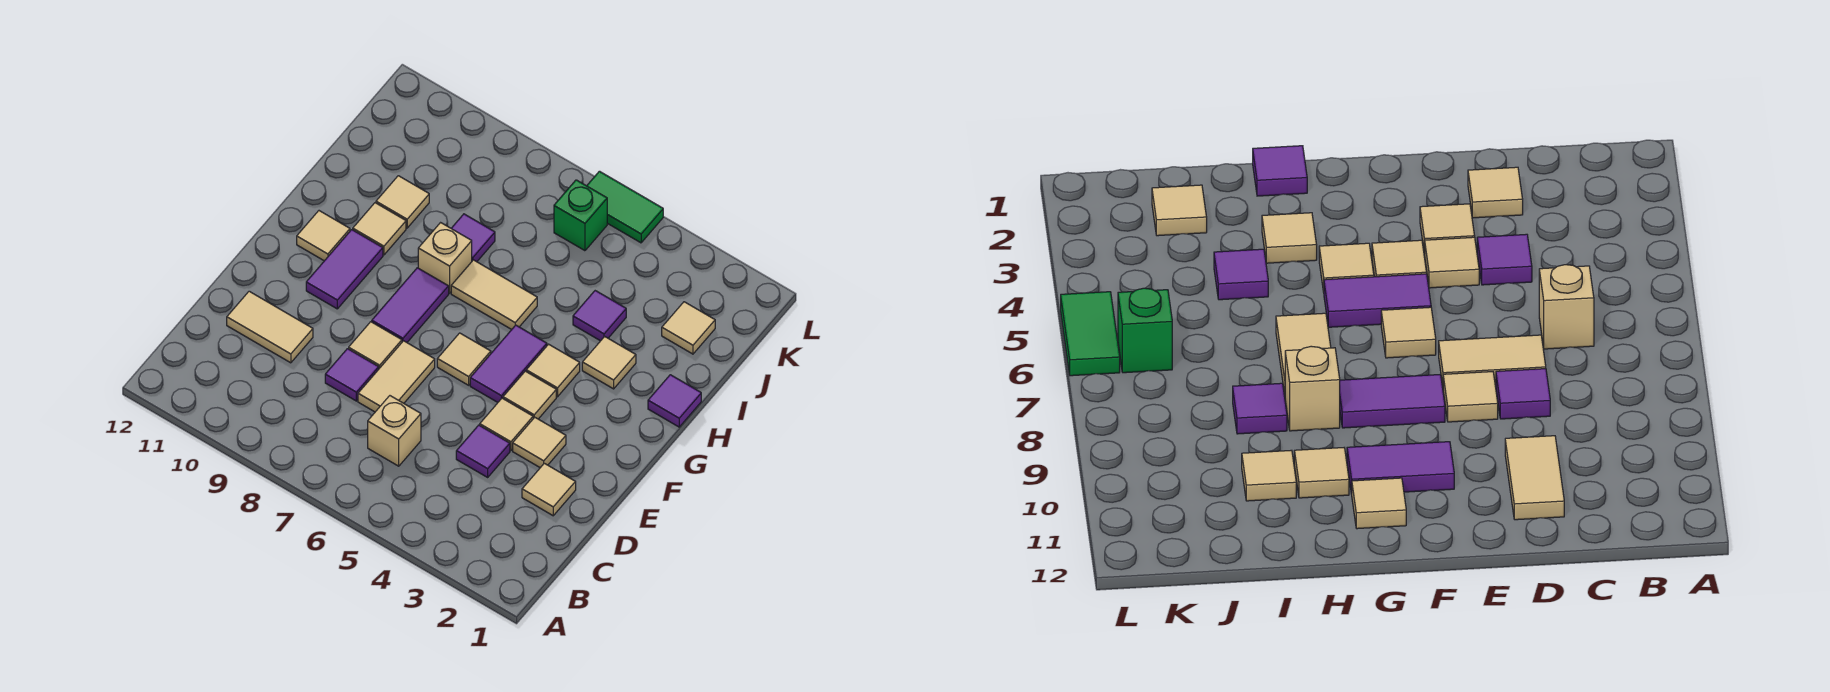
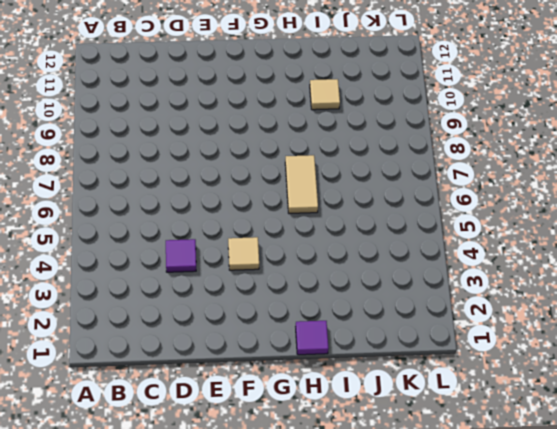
none -> tan 1x1 brick [368,396,421,466]
none -> tan 1x1 tile [522,463,576,516]
none -> tan 1x2 tile [358,341,435,412]

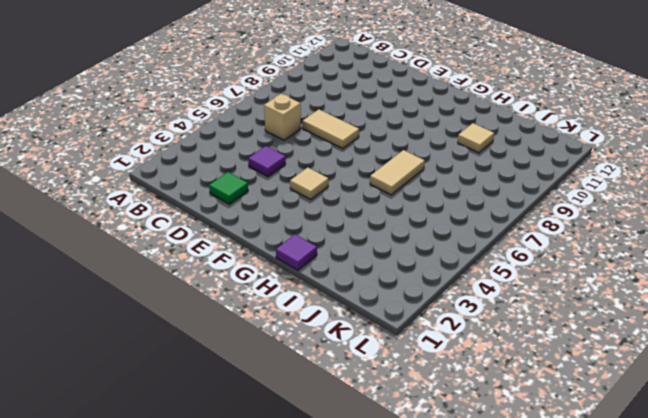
green 1x1 tile [209,172,248,204] -> tan 1x1 tile [522,463,576,516]
none -> purple 1x1 tile [325,349,379,401]
none -> tan 1x2 tile [227,291,313,363]
none -> tan 1x1 tile [513,417,566,468]

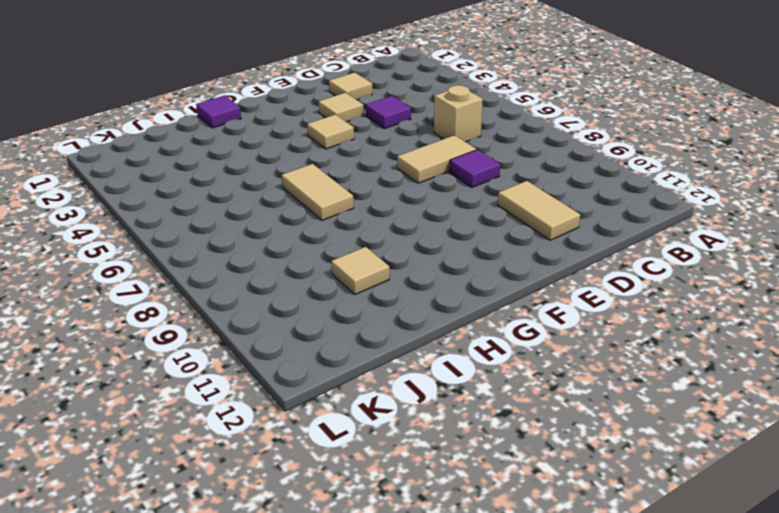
none -> tan 1x1 tile [480,398,533,450]
none -> tan 1x1 tile [349,322,402,368]
none -> purple 1x2 tile [470,325,547,402]

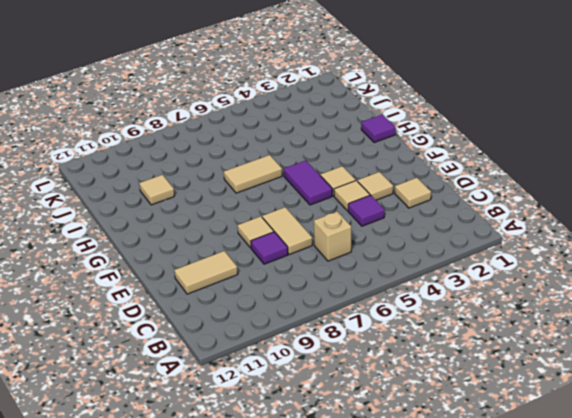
none -> tan 1x1 tile [437,333,491,385]
none -> purple 1x2 tile [372,268,449,342]
none -> purple 1x2 tile [306,230,383,309]

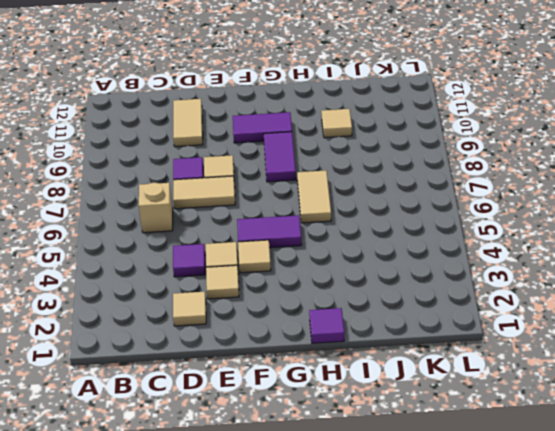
purple 1x2 tile [264,132,296,182] -> purple 1x2 tile turned to [372,268,449,342]
none -> tan 1x1 tile [437,333,491,385]
none -> tan 1x1 tile [526,344,580,397]
none -> tan 1x1 tile [297,211,350,261]

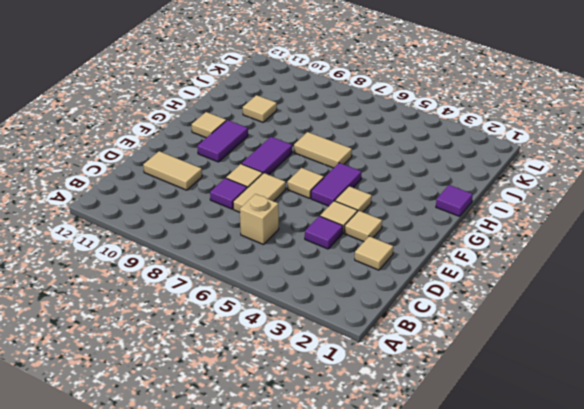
none -> tan 1x1 tile [526,344,580,397]
none -> tan 1x1 tile [582,336,636,389]
none -> tan 1x1 brick [418,223,472,293]

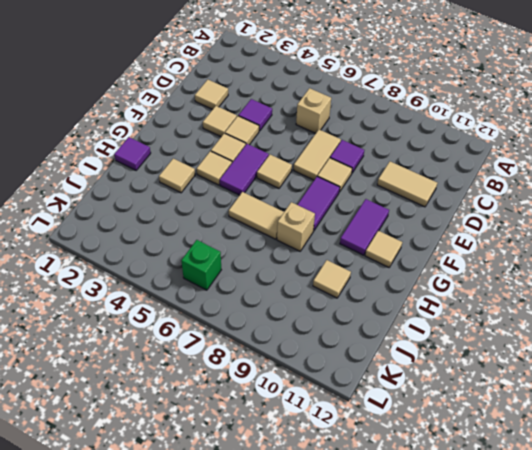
none -> tan 1x1 tile [353,203,406,255]
none -> purple 1x1 tile [573,291,626,341]
none -> purple 1x1 tile [451,214,495,262]

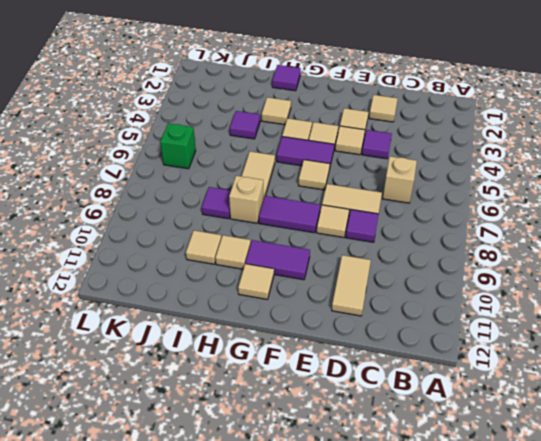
none -> tan 1x1 tile [662,302,715,354]
none -> green 1x2 tile [587,171,663,243]

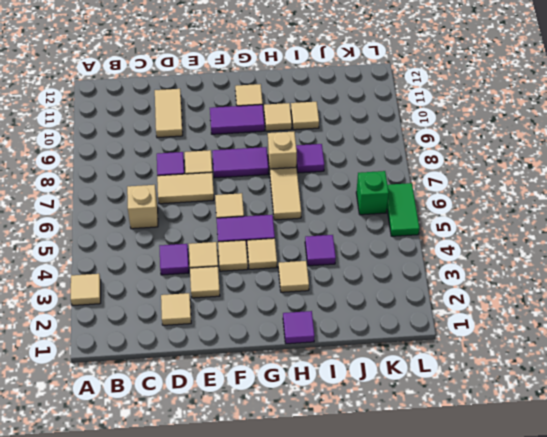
tan 1x1 tile [71,274,101,306] -> tan 1x1 tile moved to [662,302,715,354]

